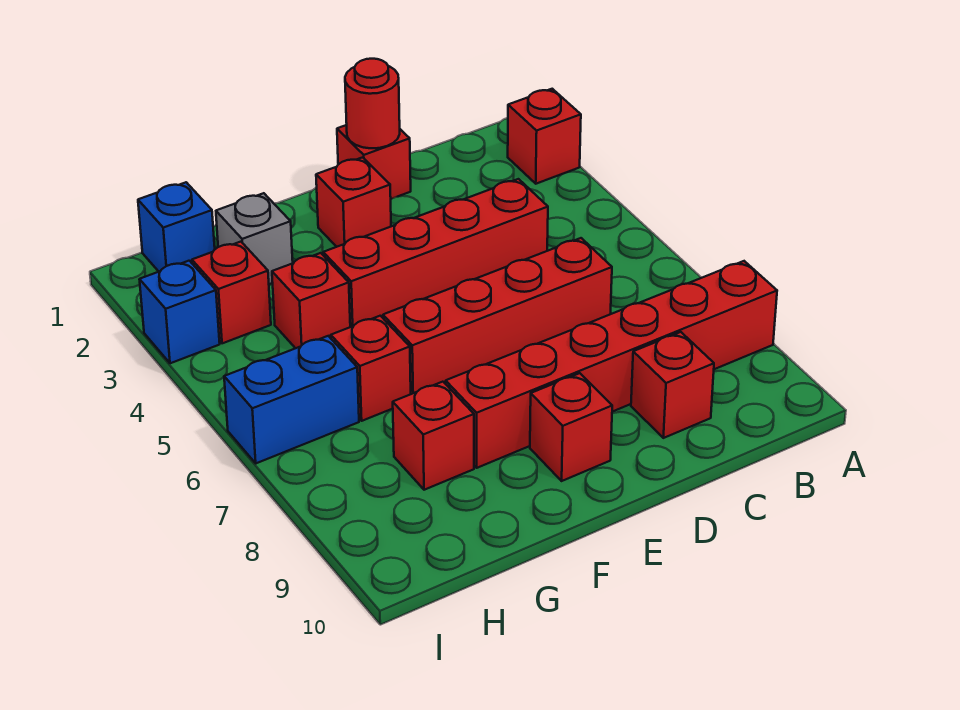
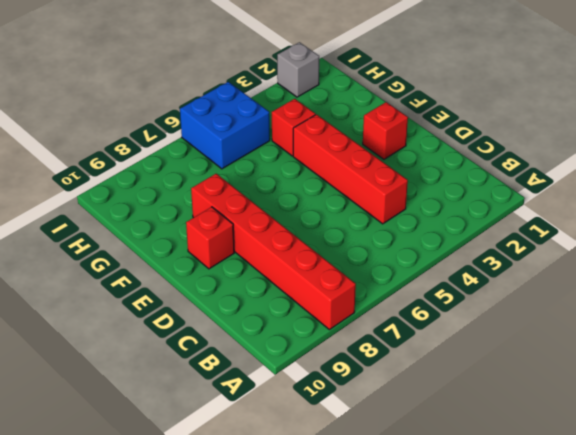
blue 2x2 brick [180,82,270,169] -> blue 1x2 brick [224,336,359,463]
grey 1x1 brick [277,42,319,97] -> grey 1x1 brick moved to [216,193,293,284]
none -> red 1x1 brick [508,89,581,184]
none -> red 1x4 brick [383,238,612,394]
none -> red 1x1 brick [631,332,714,438]

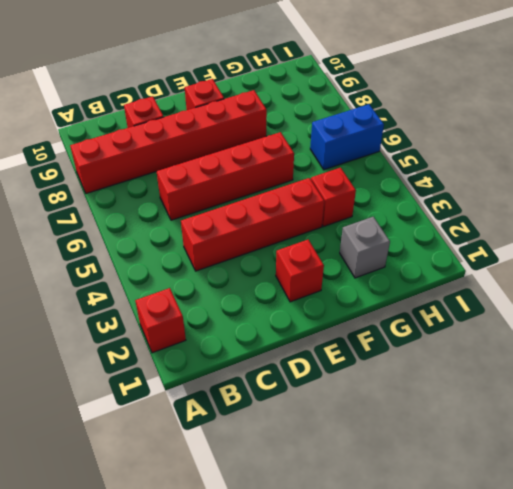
none -> red 1x1 brick [337,125,411,199]
none -> red 1x1 brick [331,316,411,421]
none -> red 1x1 brick [393,382,474,490]

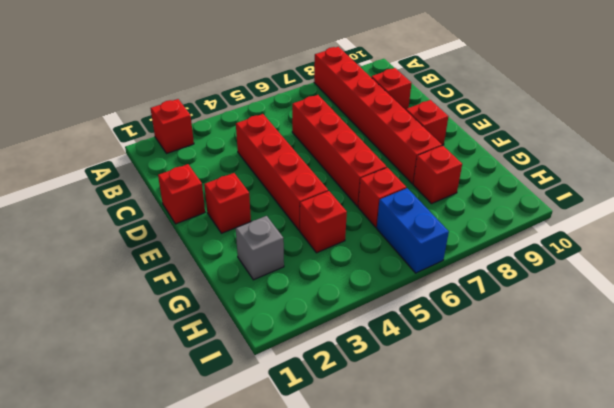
none -> blue 1x1 brick [138,182,215,271]
none -> red 1x1 brick [192,242,271,343]
none -> blue 1x1 brick [139,261,220,363]

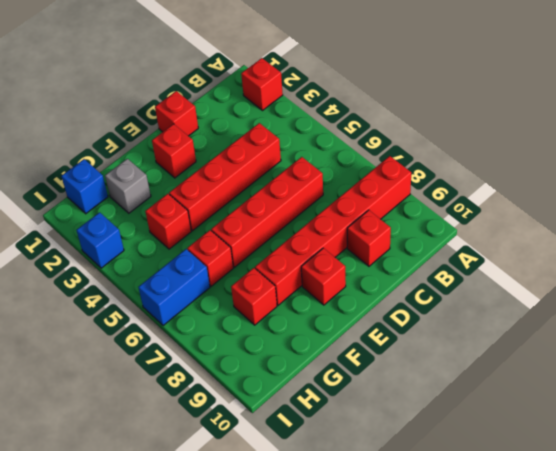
none -> red 1x1 brick [192,242,271,343]
none -> red 1x1 round brick [345,59,400,148]

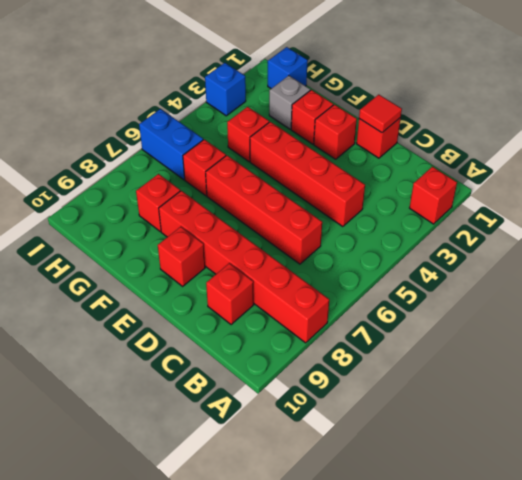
red 1x1 tile [359,95,402,133] -> red 1x1 round brick [345,59,400,148]
red 1x1 brick [291,90,333,144] -> red 1x1 brick moved to [192,242,271,343]

